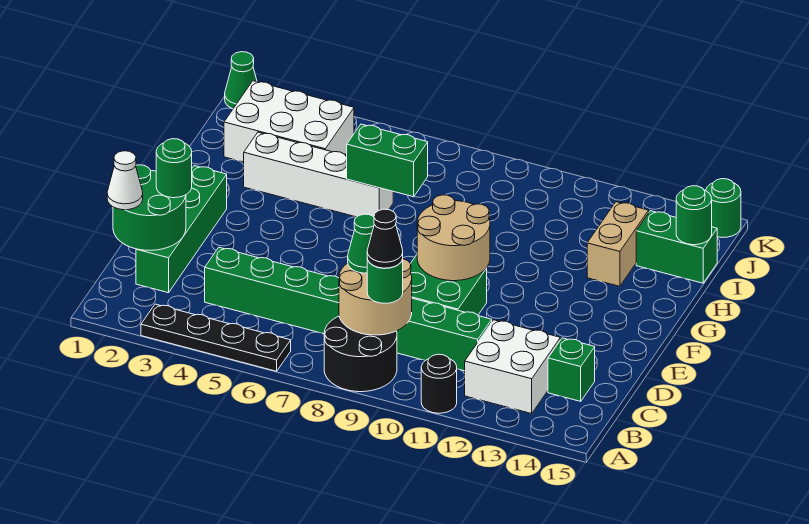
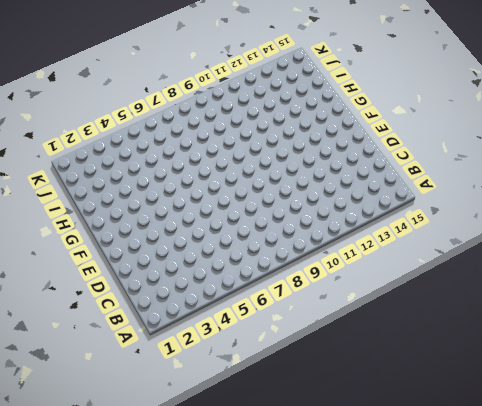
none -> black 1x4 plate [141,304,291,371]
none -> black 2x2 round brick [324,316,397,392]
none -> black 1x1 round brick [421,354,457,413]

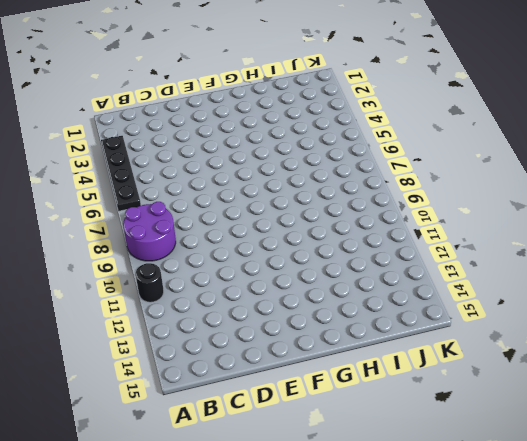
purple 2x2 round brick [123,202,176,261] -> black 2x2 round brick [324,316,397,392]
none -> white 2x2 brick [465,320,560,414]
none -> green 1x4 brick [136,166,227,293]
none -> green 1x8 brick [205,247,492,371]

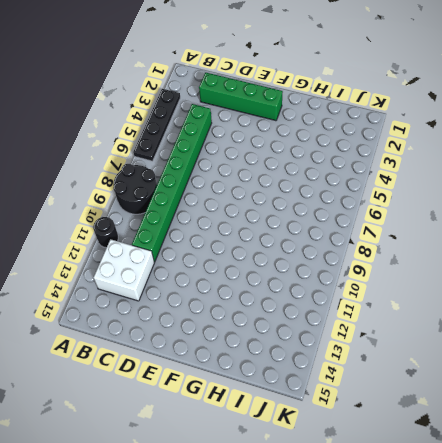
none -> green 1x1 brick [548,338,595,401]
none -> green 2x2 brick [410,255,487,315]
none -> white 1x4 brick [244,132,393,217]

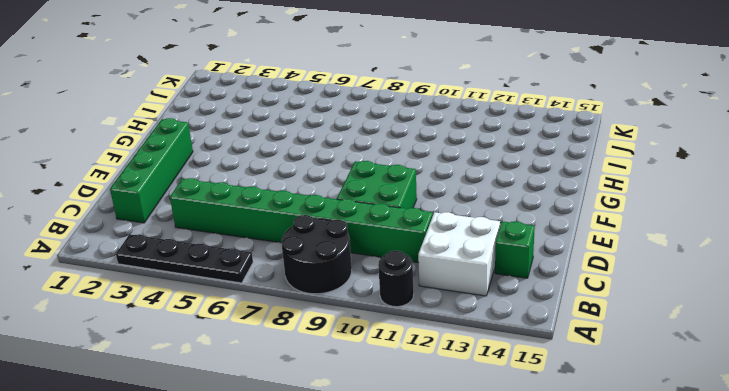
none -> white 1x4 brick [244,132,393,217]
none -> tan 1x2 brick [587,202,649,286]
none -> white 2x3 brick [224,81,354,162]

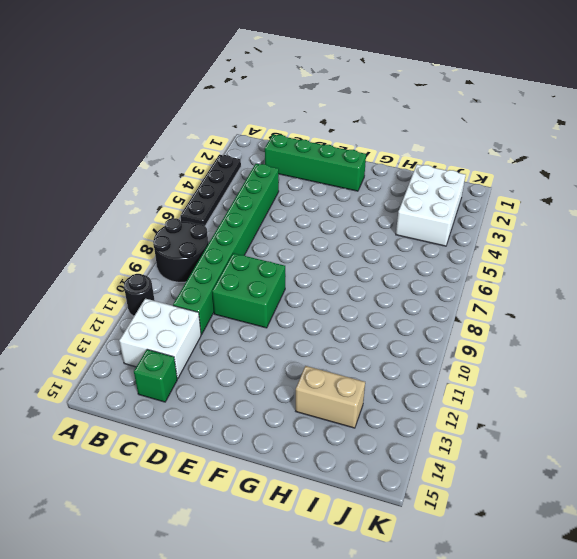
none -> white 1x4 brick [244,132,393,217]
none -> green 1x2 brick [636,211,717,283]
none -> green 1x1 cone [225,52,257,109]

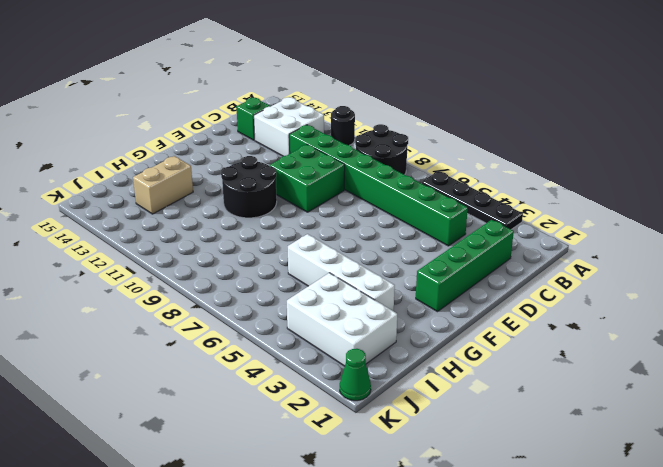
black 2x2 round brick [221,156,277,218] -> none
none -> green 1x2 brick [636,211,717,283]
none -> green 1x1 round brick [706,179,741,238]
none -> tan 2x2 round brick [339,259,412,335]

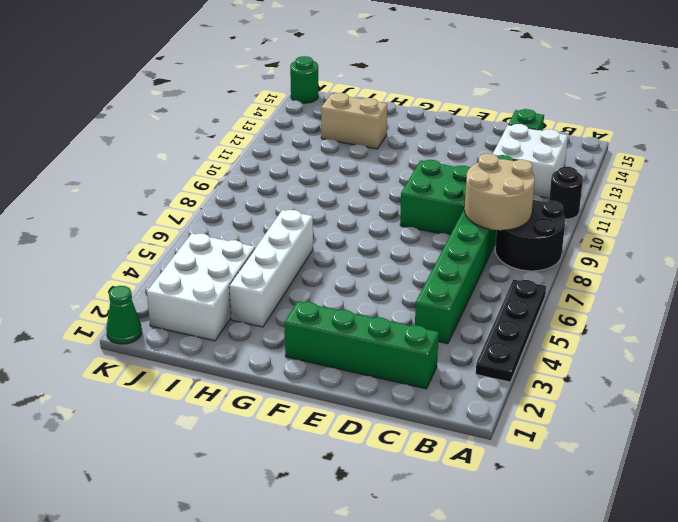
none -> green 1x2 brick [636,211,717,283]
none -> green 2x2 round brick [113,165,186,250]
none -> tan 2x2 round brick [417,195,490,281]

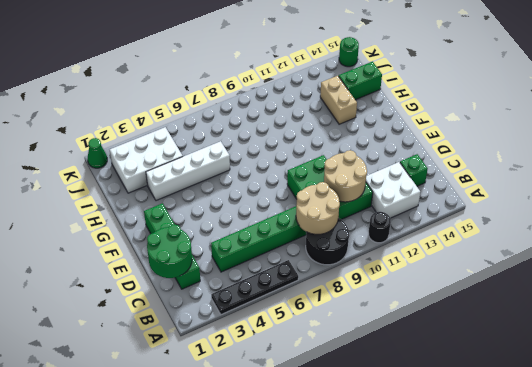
tan 2x2 round brick [324,150,367,202] -> tan 2x2 round brick moved to [417,195,490,281]
none -> green 1x2 brick [347,124,428,197]
none -> green 1x1 round brick [676,186,712,245]
none -> green 1x1 round brick [367,258,403,303]

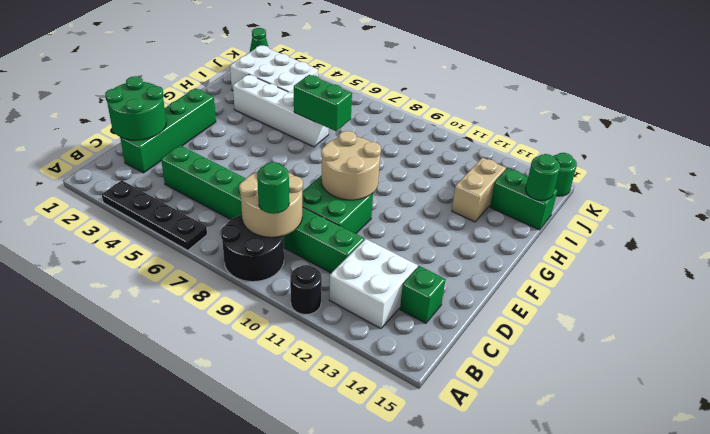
none -> white 1x1 cone [107,151,143,210]
none -> green 1x1 cone [348,214,374,273]
none -> green 1x1 round brick [156,139,192,198]

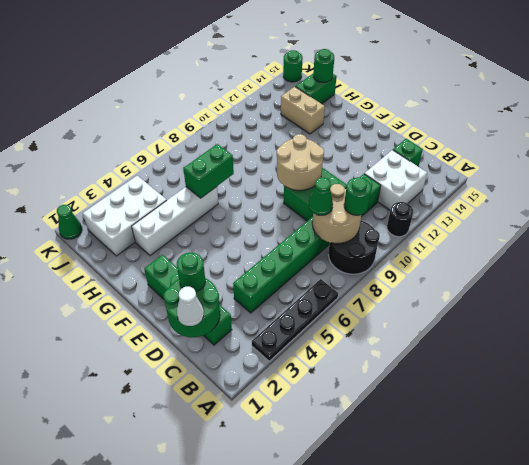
none -> black 1x1 cone [367,209,403,268]

